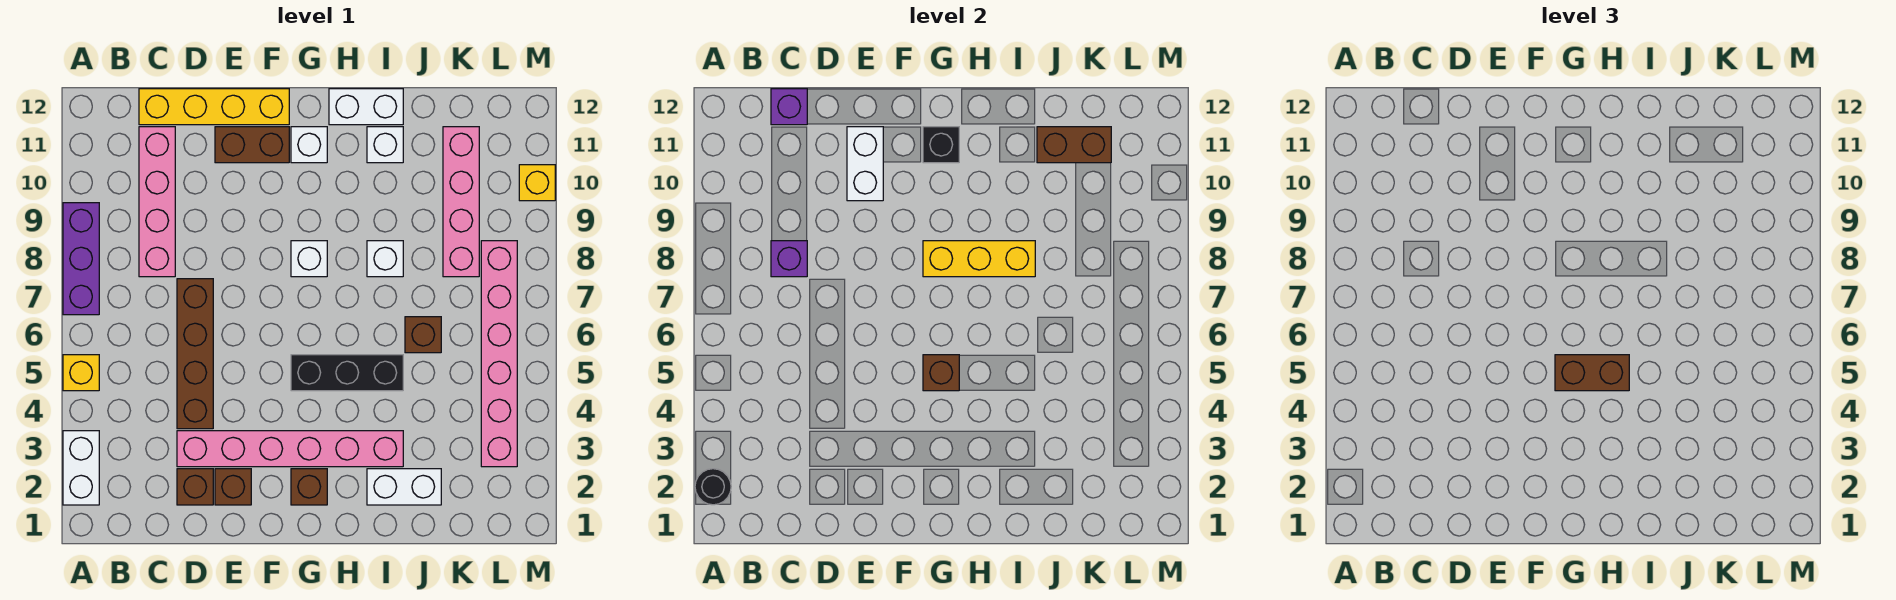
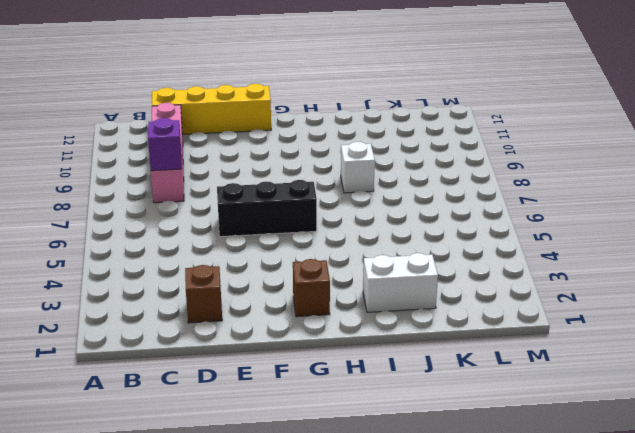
black 1x3 brick [217,180,317,237] -> black 1x3 brick moved to [291,355,403,391]
none -> white 1x2 brick [63,431,99,505]
none -> yellow 1x1 brick [63,355,99,391]
none -> purple 1x3 brick [63,203,99,315]
none -> pink 1x6 brick [177,431,403,467]

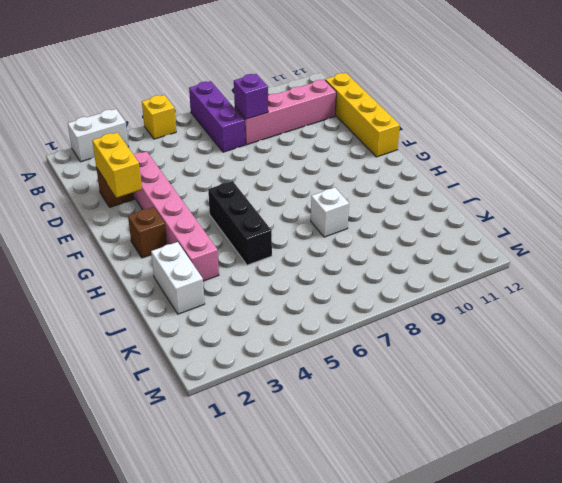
purple 1x3 brick [189,81,245,152] -> purple 1x3 brick turned to [63,203,99,315]
yellow 1x2 brick [92,132,142,198] -> none
none -> brown 1x4 brick [177,279,213,429]
none -> brown 1x1 brick [215,469,251,505]
none -> brown 1x2 brick [215,127,289,163]
none -> white 1x1 brick [291,241,327,277]

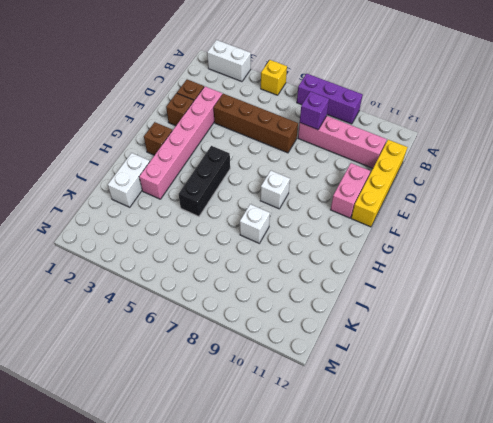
pink 1x2 brick [331,163,370,218] -> brown 1x2 brick [215,127,289,163]
none -> white 1x1 brick [291,127,327,163]
none -> white 1x2 brick [329,89,403,125]
none -> white 1x1 brick [367,127,403,163]
none -> brown 1x1 brick [405,317,441,353]

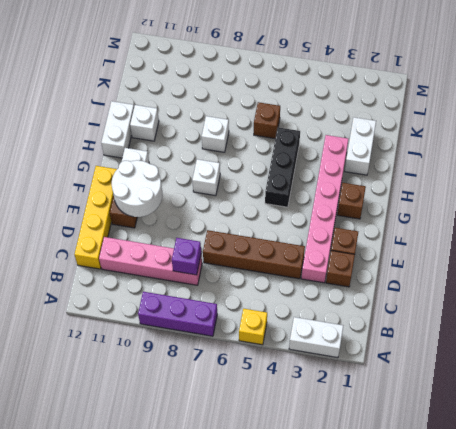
white 2x2 round brick [112,160,162,217] -> white 1x2 brick [847,127,883,201]
none -> pink 1x4 brick [443,127,479,277]
none -> pink 1x6 brick [481,241,517,467]
none -> yellow 1x1 brick [519,165,555,201]
none -> black 1x1 round brick [695,469,731,505]

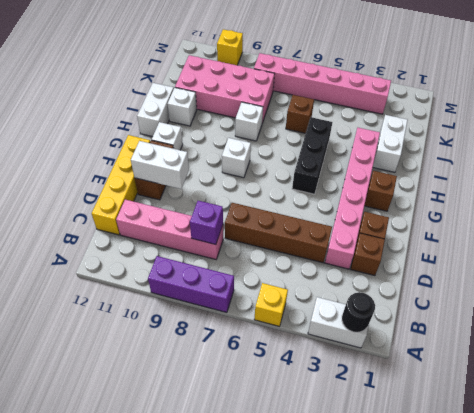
pink 2x4 brick [175,55,274,123] -> pink 1x4 brick [443,127,479,277]
none -> purple 1x1 brick [771,89,807,125]
none -> brown 1x1 brick [923,355,959,391]
none -> yellow 1x3 brick [923,241,1035,277]
none -> black 1x1 brick [923,127,959,163]

